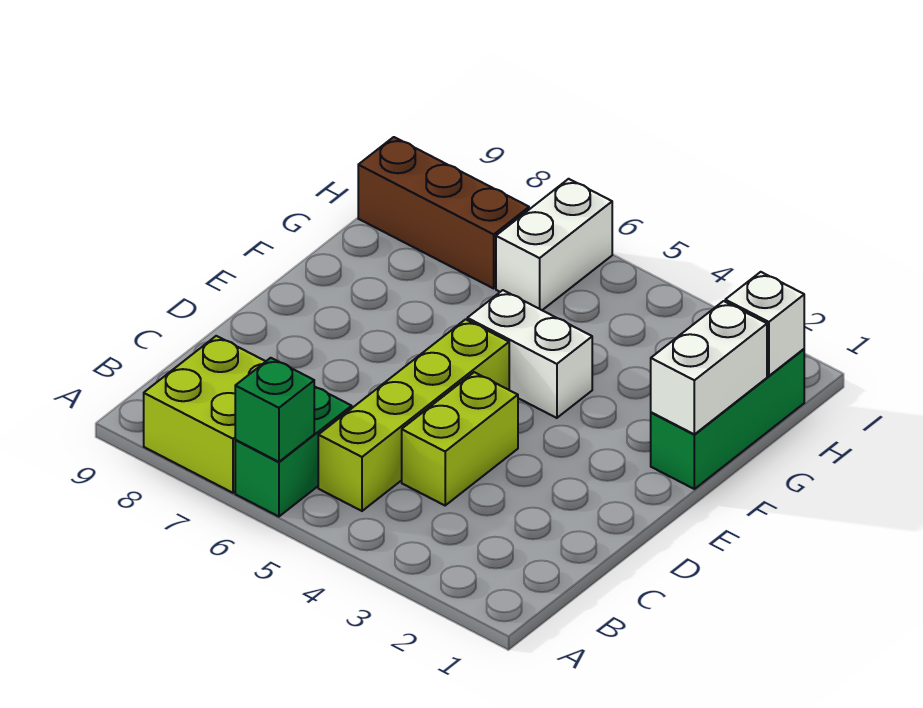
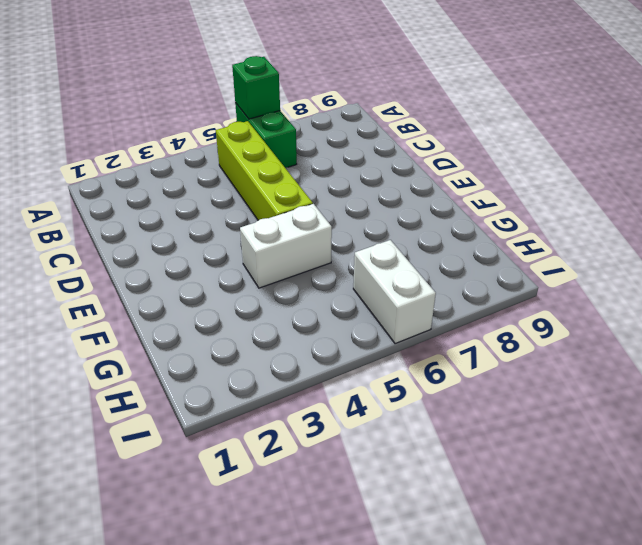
none -> lime 2x2 brick [144,336,266,493]
none -> lime 1x2 brick [402,372,518,505]

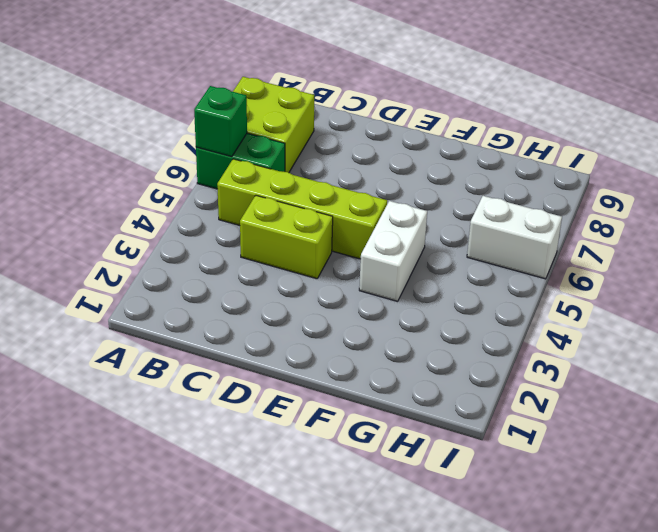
none -> green 1x3 brick [651,349,804,489]
none -> brown 1x3 brick [358,137,529,288]

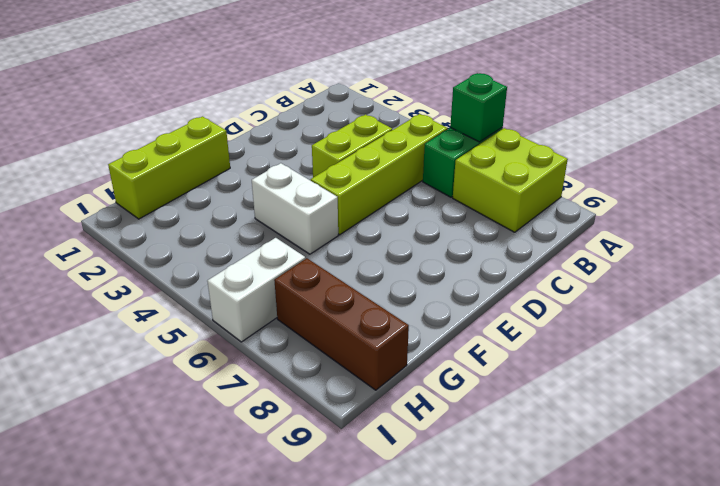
lime 1x3 brick [108,116,230,219] -> green 1x3 brick [651,349,804,489]
none -> white 1x2 brick [651,301,767,434]
none -> white 1x1 brick [725,272,804,376]

